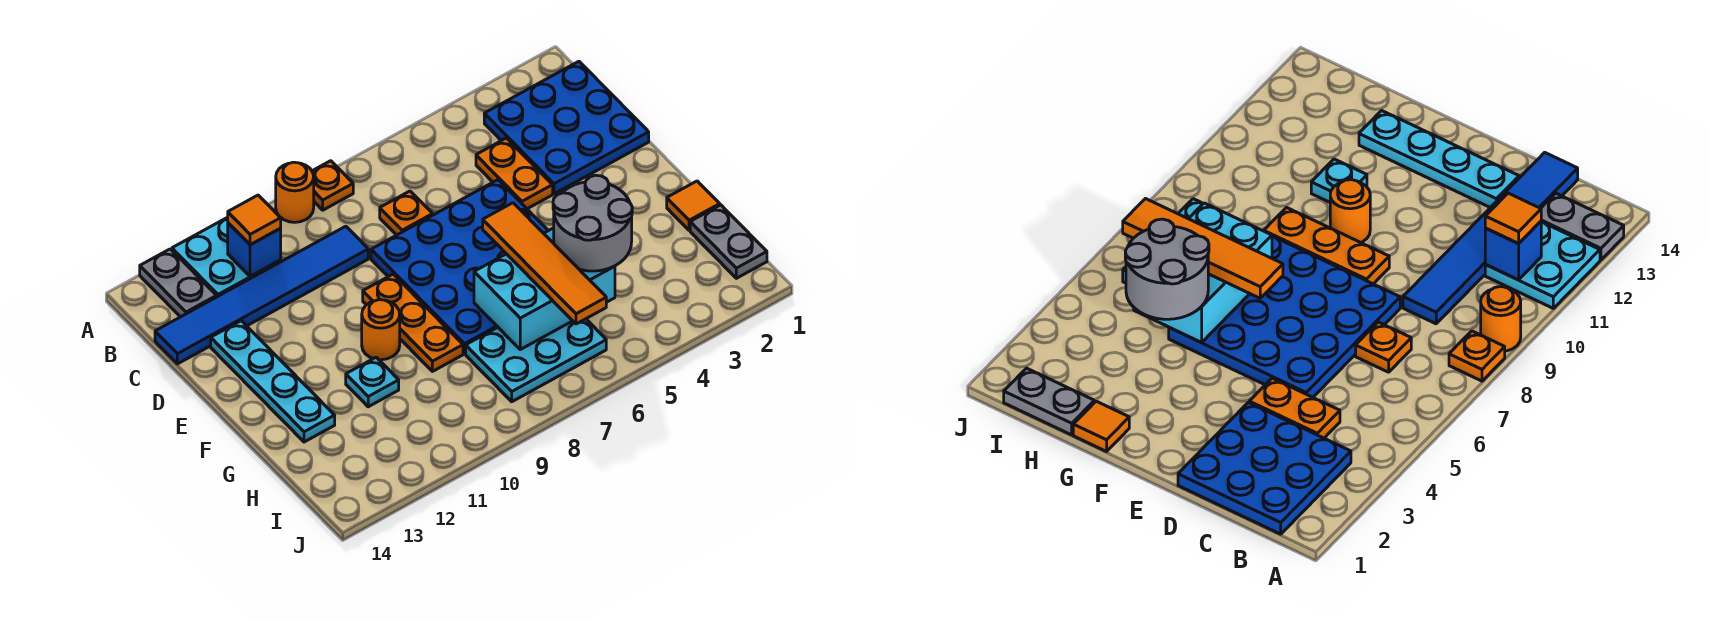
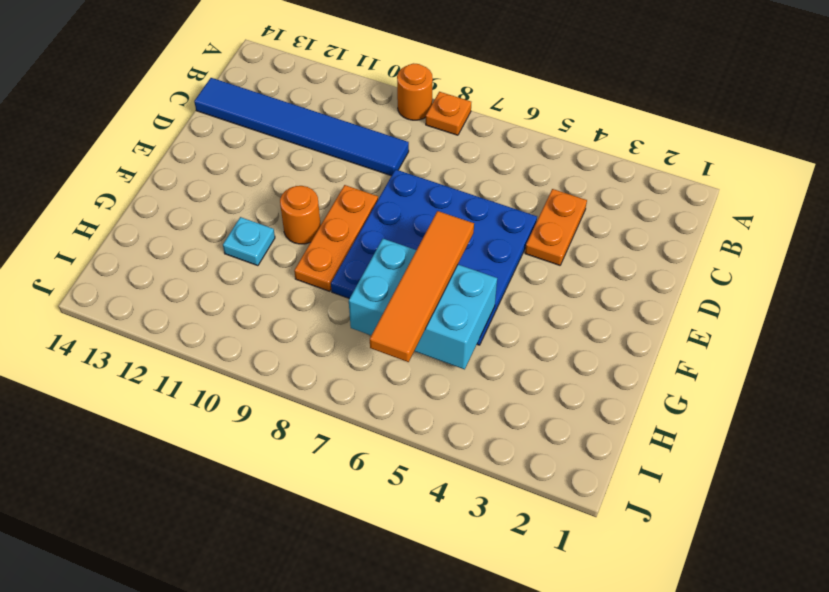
none -> cyan 2x2 plate [172,217,281,297]
none -> grey 1x2 plate [140,249,216,317]
none -> blue 3x3 plate [484,61,649,194]

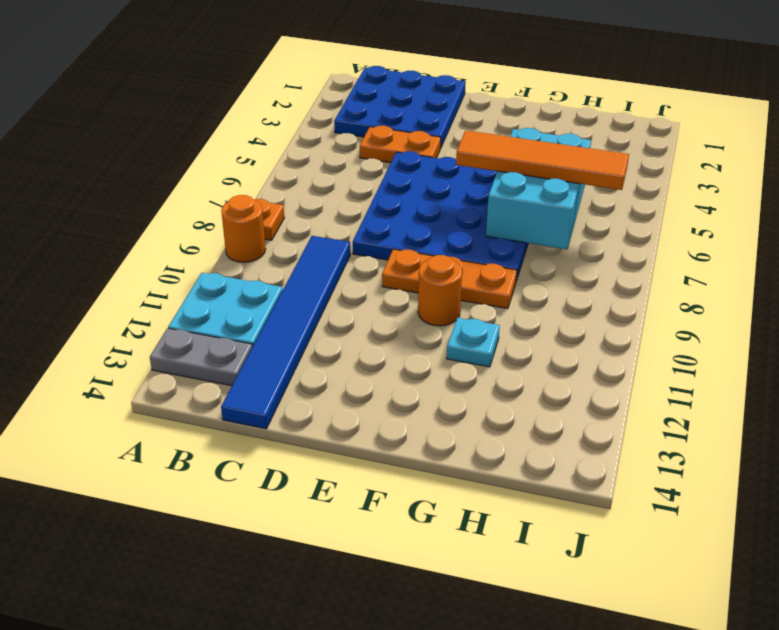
none -> orange 1x1 plate [380,191,433,235]
none -> cyan 1x4 plate [211,321,335,442]
none -> orange 1x1 tile [667,181,720,230]

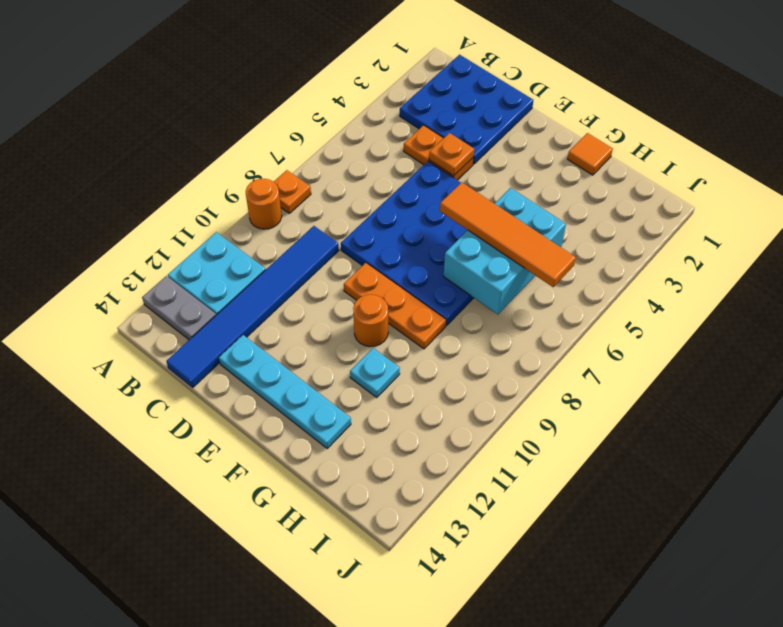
orange 1x1 plate [429,133,474,176] -> orange 1x1 plate moved to [380,191,433,235]
none -> grey 1x2 plate [690,205,767,278]
none -> cyan 2x3 plate [466,319,606,402]
none -> blue 1x1 brick [228,223,281,277]

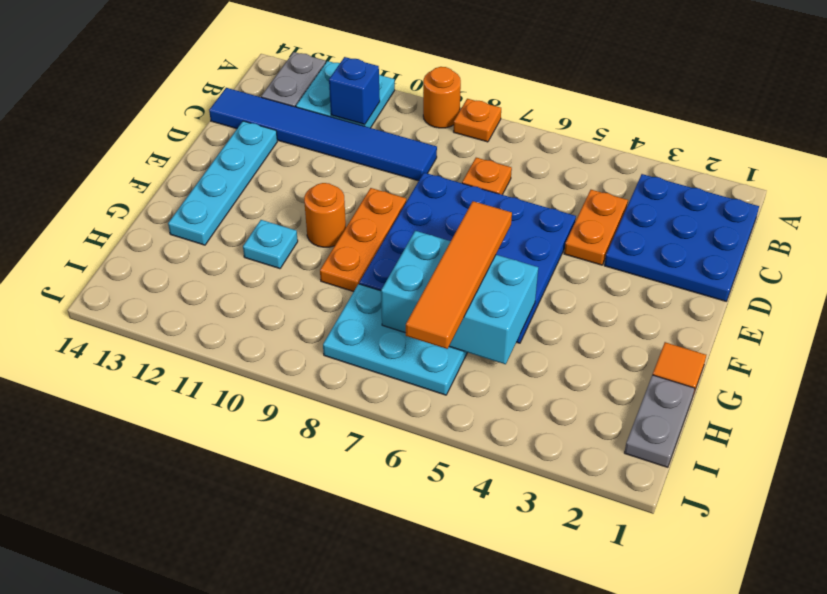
none -> orange 1x1 tile [228,195,281,245]
none -> grey 2x2 round brick [553,175,632,271]

